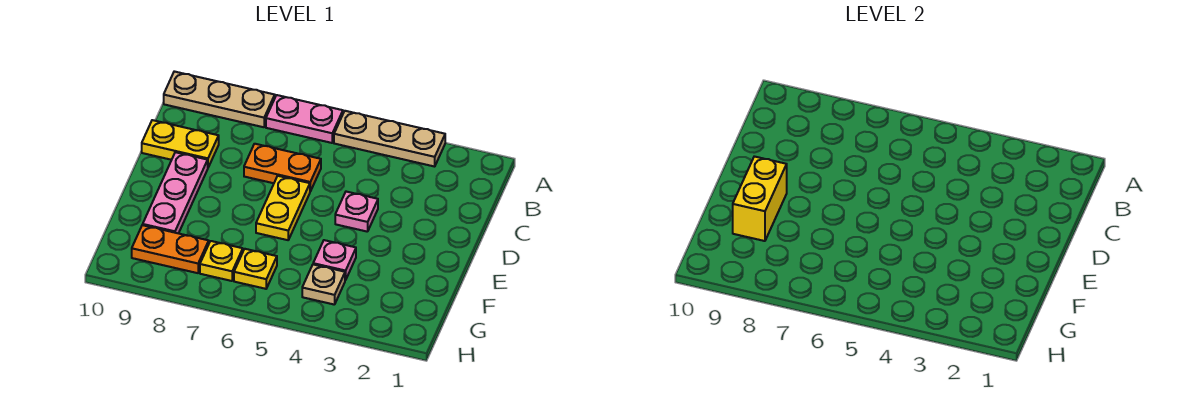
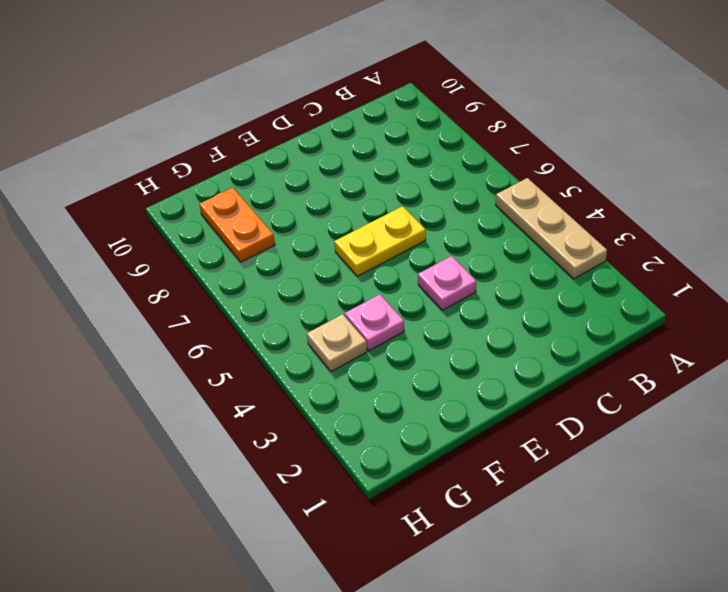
none -> pink 1x2 plate [266,95,343,143]
none -> tan 1x3 plate [164,71,275,127]
none -> orange 1x2 plate [244,144,321,191]

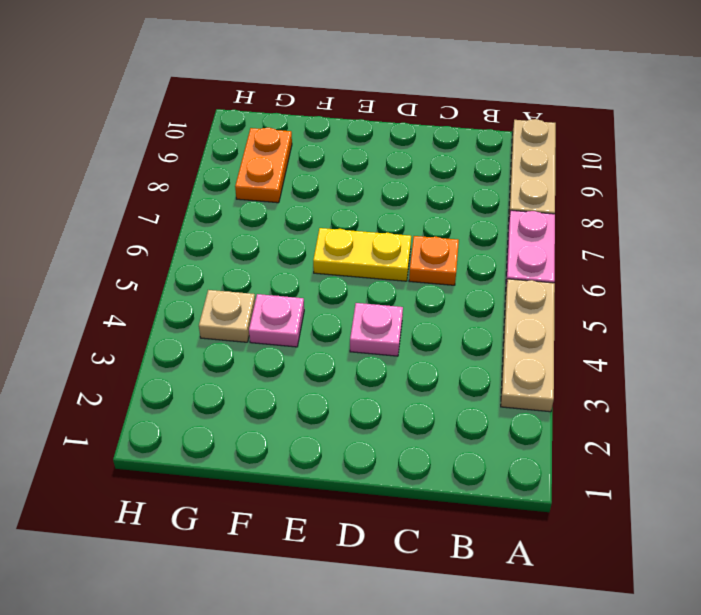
orange 1x1 plate [409,236,459,285] -> orange 1x2 plate [244,144,321,191]
none -> yellow 1x2 plate [142,120,219,167]
none -> pink 1x3 plate [143,152,208,233]
none -> yellow 1x1 plate [234,249,277,289]

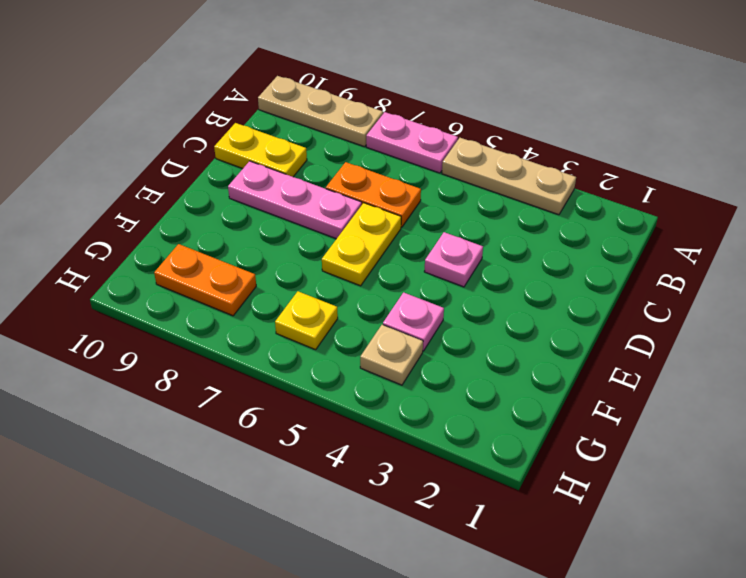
pink 1x3 plate [228,161,362,239] -> pink 1x3 plate turned to [143,152,208,233]
none -> yellow 1x1 plate [200,241,243,281]
none -> yellow 1x2 brick [733,156,787,241]

